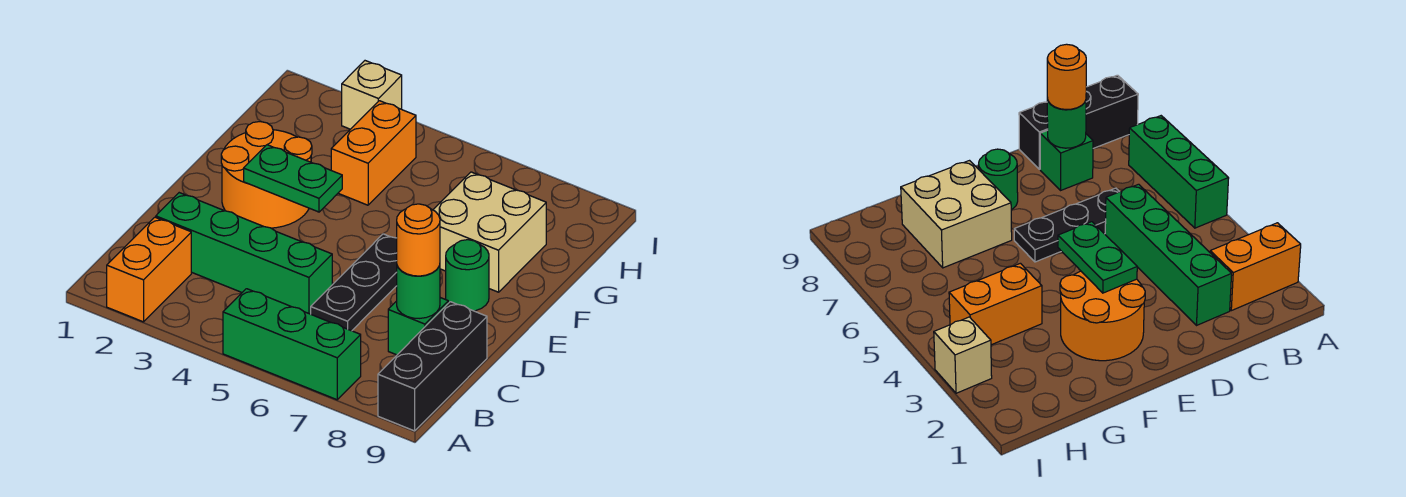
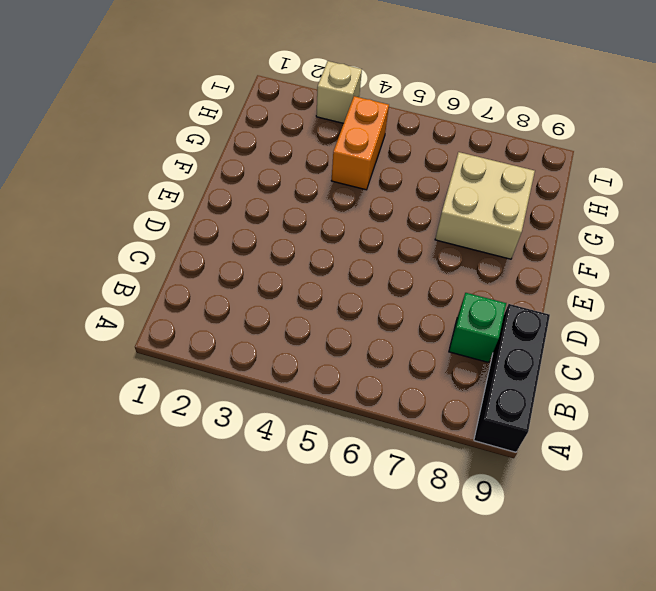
none -> orange 1x2 brick [107,217,191,322]
none -> green 1x3 brick [223,289,361,400]
none -> green 1x4 brick [156,193,332,314]

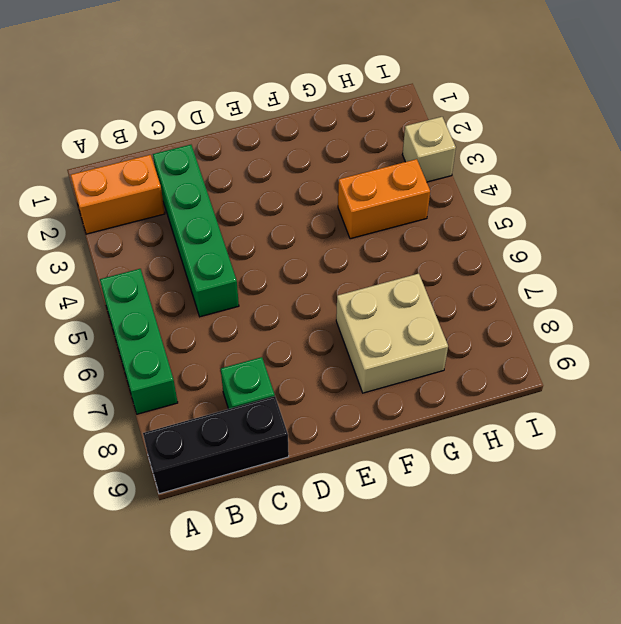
none -> black 1x3 plate [311,234,397,331]
none -> orange 2x2 round brick [221,122,312,228]
none -> green 1x1 round brick [446,240,489,311]

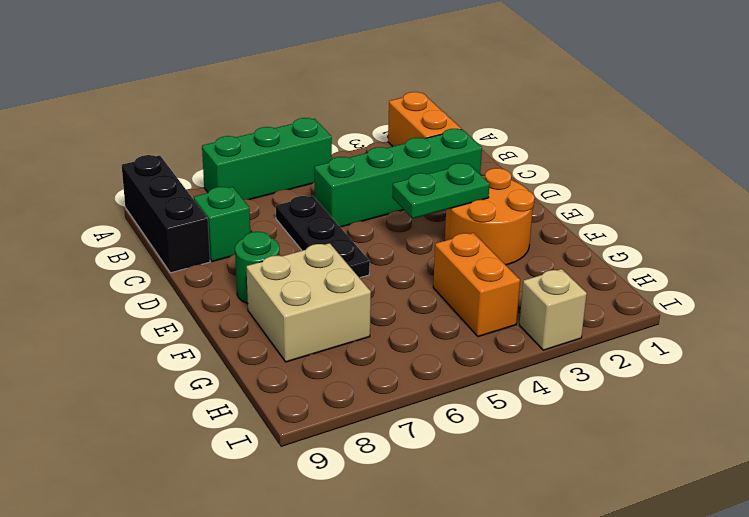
none -> green 1x1 round brick [397,265,440,318]
none -> orange 1x1 round brick [397,204,440,276]

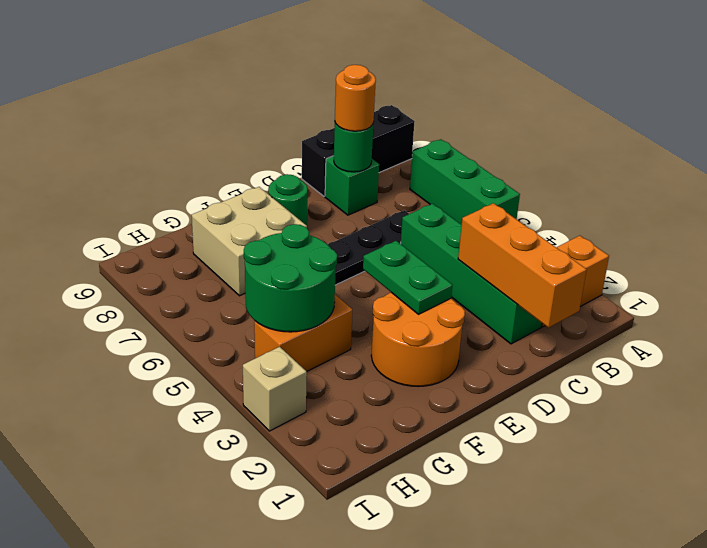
orange 1x3 brick [458,203,587,328] -> none
green 2x2 round brick [244,224,337,332] -> none

